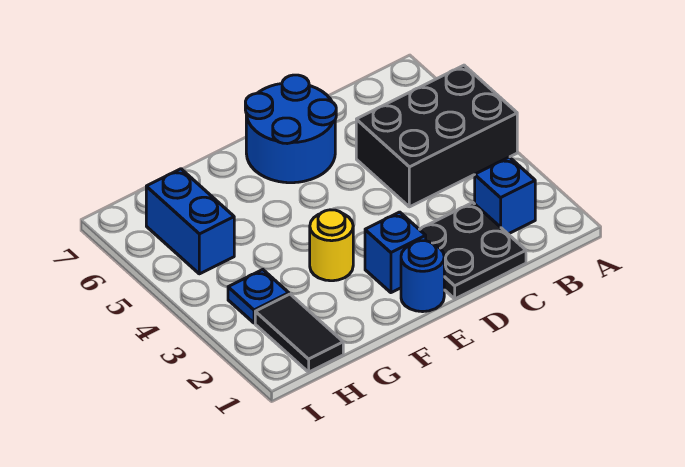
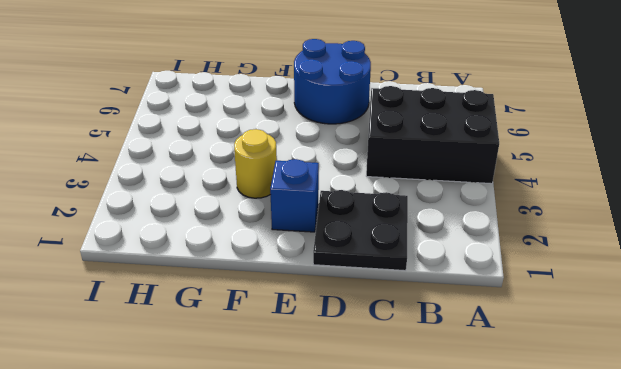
none -> blue 1x1 brick [475,157,535,234]
none -> blue 1x1 round brick [401,241,444,312]

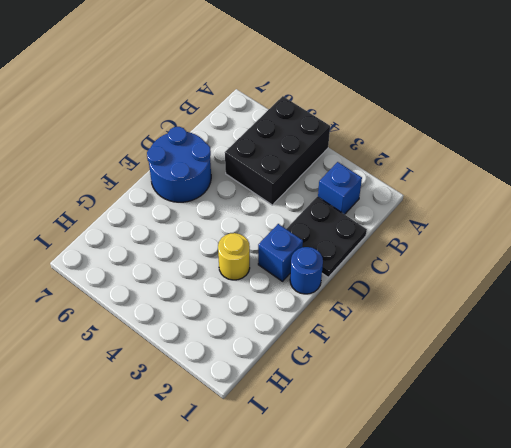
none -> black 1x2 tile [255,294,343,372]
none -> blue 1x1 plate [228,270,289,323]

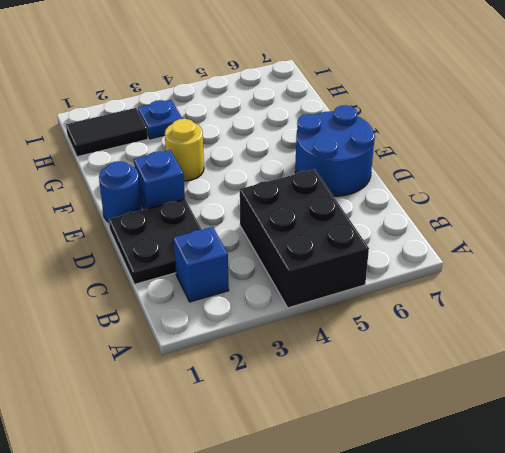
none -> blue 1x2 brick [146,169,234,274]

